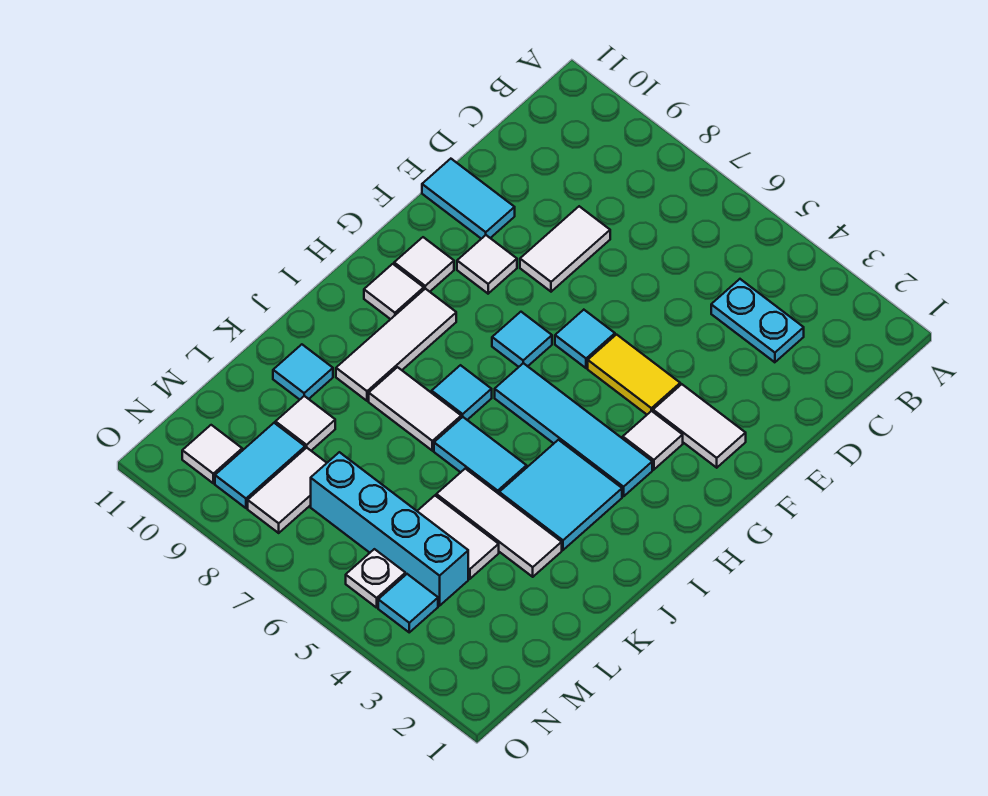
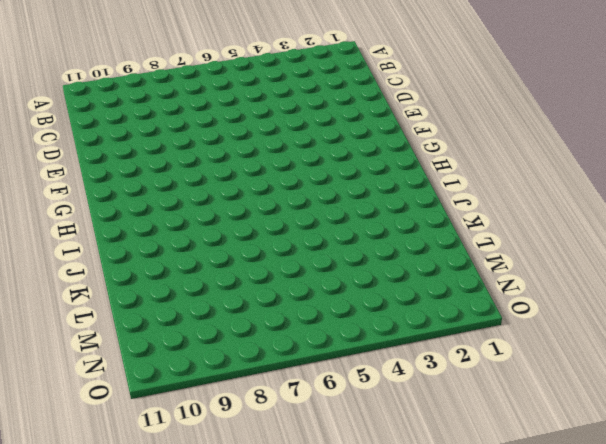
none -> cyan 1x2 plate [711,279,804,362]
none -> white 1x2 tile [520,206,610,292]
none -> cyan 1x2 tile [422,159,515,239]

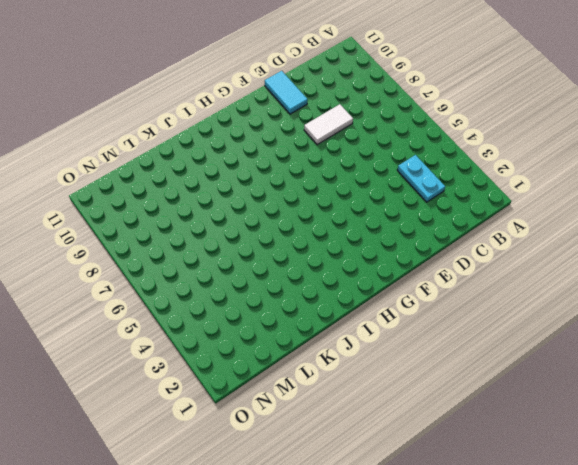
none -> white 1x2 tile [653,384,746,468]
none -> yellow 1x2 tile [588,335,680,414]
none -> cyan 1x1 tile [555,310,615,368]

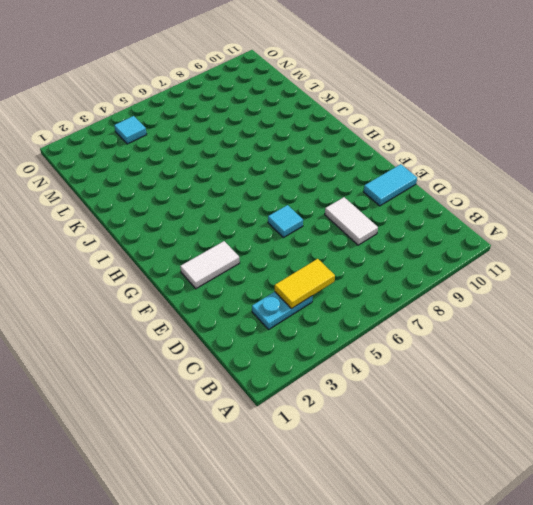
yellow 1x2 tile [275,259,335,309] -> yellow 1x2 tile moved to [588,335,680,414]
none -> white 1x1 tile [457,235,517,294]
none -> white 1x1 tile [623,411,683,470]
none -> cyan 1x1 tile [492,312,552,367]

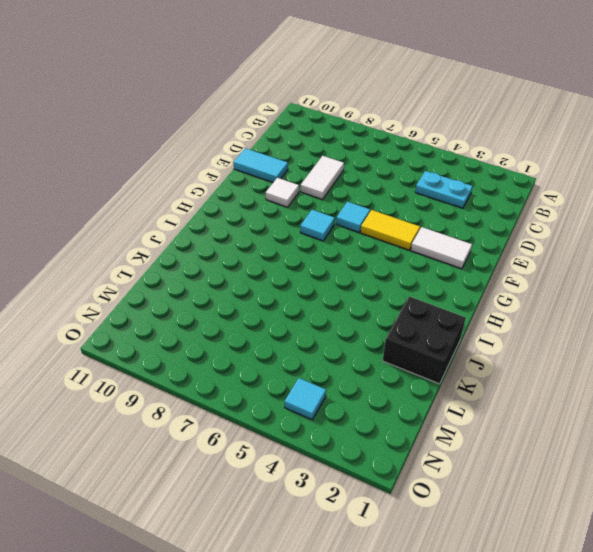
black 2x2 brick [383,296,466,384] -> none
none -> white 1x1 tile [623,411,683,470]
none -> white 1x1 tile [394,237,454,292]
none -> cyan 1x4 tile [495,363,652,496]

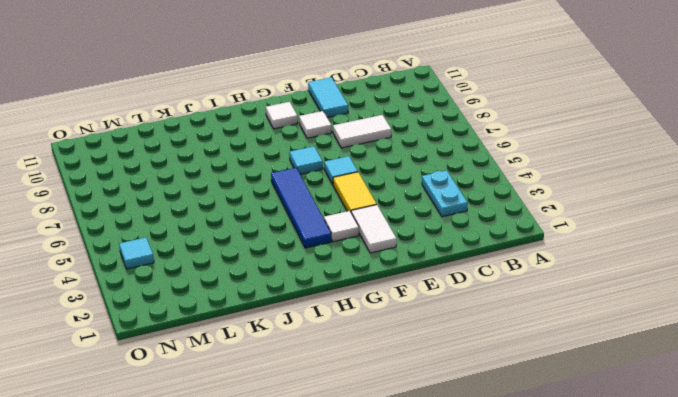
blue 1x4 tile [271,168,332,248] -> cyan 1x4 tile [495,363,652,496]
none -> white 1x3 tile [336,289,456,401]
none -> white 1x1 tile [364,264,424,319]
none -> cyan 2x2 tile [499,440,622,550]

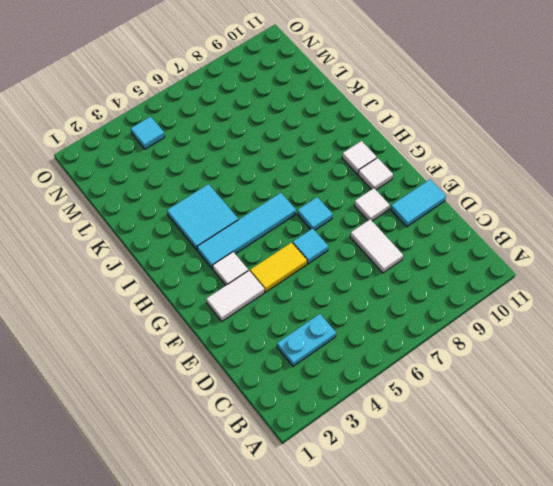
none -> white 1x3 tile [336,289,456,401]
none -> cyan 1x1 tile [432,365,492,420]
none -> cyan 1x2 tile [434,417,527,494]

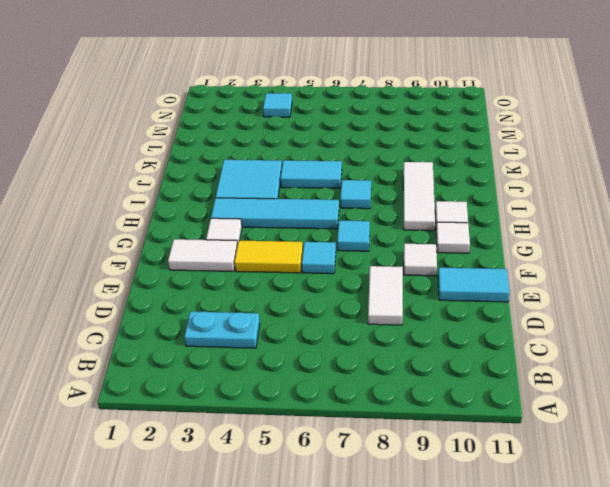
none -> white 1x2 tile [369,367,461,451]
none -> white 1x3 tile [436,469,562,577]
none -> cyan 1x1 tile [273,344,333,400]

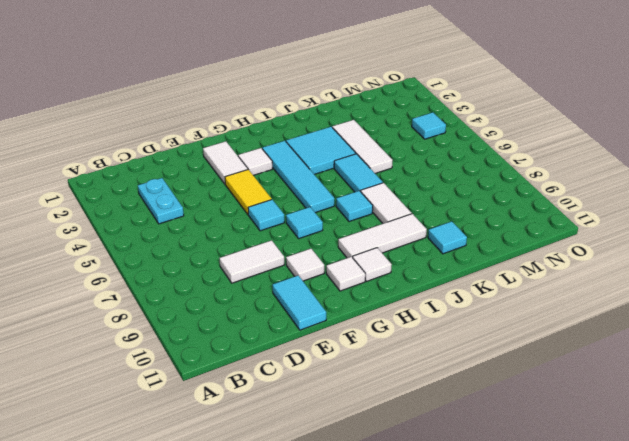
none -> white 1x2 tile [417,496,499,579]
none -> white 1x1 tile [275,396,335,450]
none -> cyan 1x4 brick [311,452,468,606]

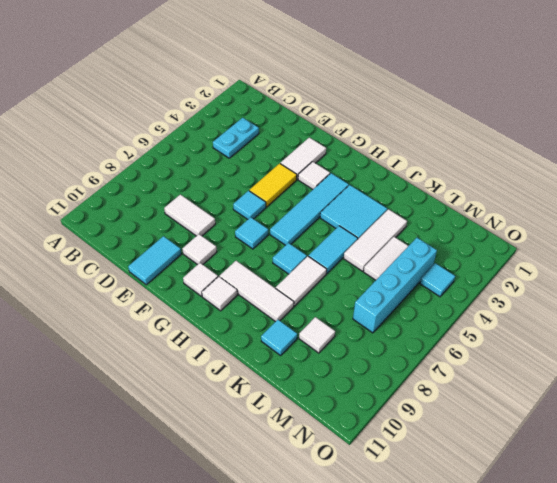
none -> white 1x2 tile [248,448,326,533]
none -> cyan 1x2 tile [215,423,305,508]
none -> white 1x1 plate [346,549,405,608]

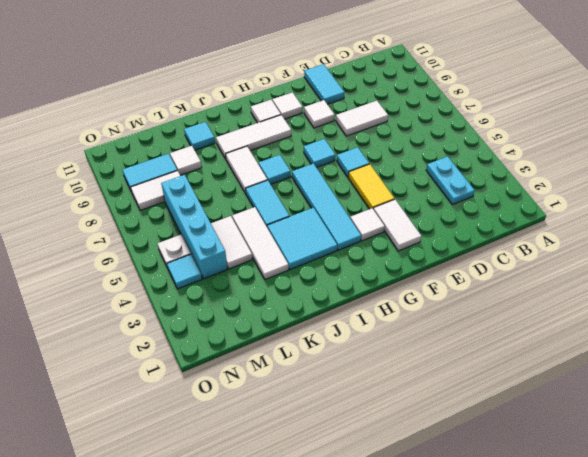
none -> white 1x1 tile [182,425,242,483]

